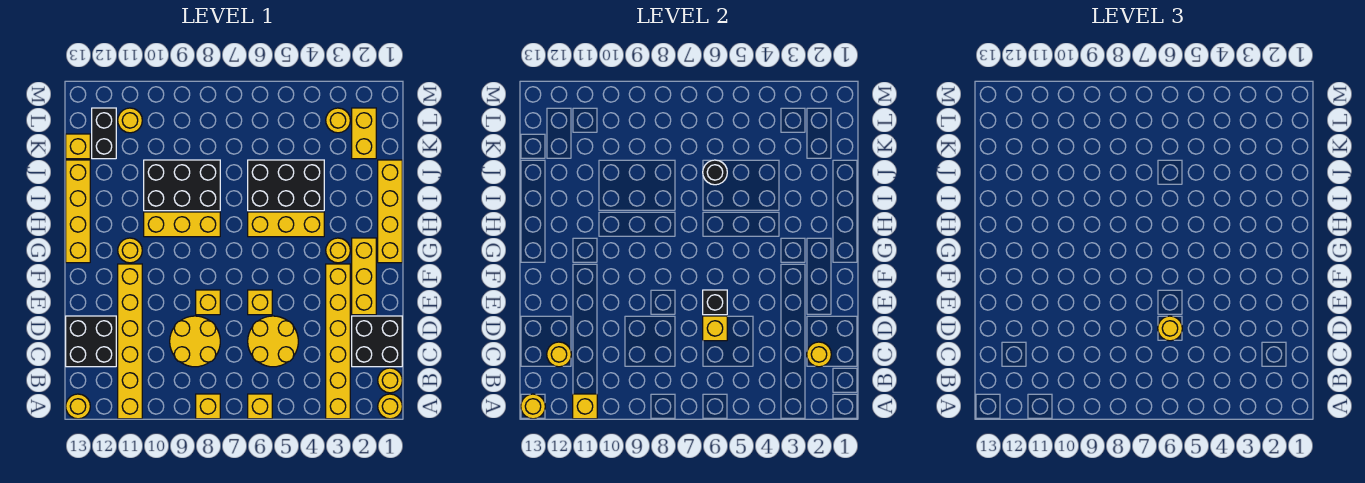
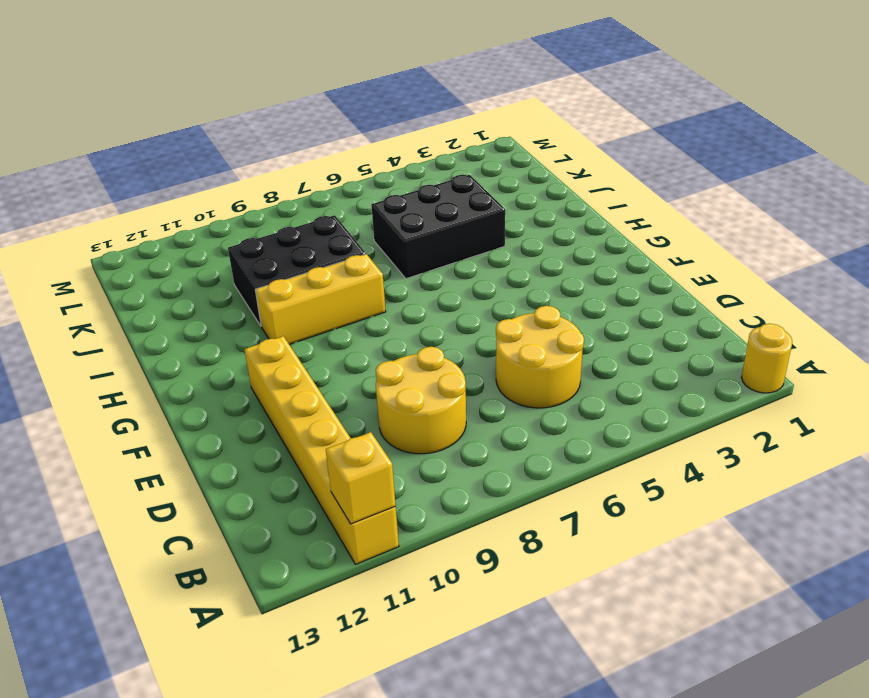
none -> yellow 1x6 brick [326,264,350,419]
none -> yellow 1x1 brick [248,394,272,419]
none -> yellow 1x1 brick [196,394,220,419]
none -> yellow 1x1 round brick [66,394,90,419]

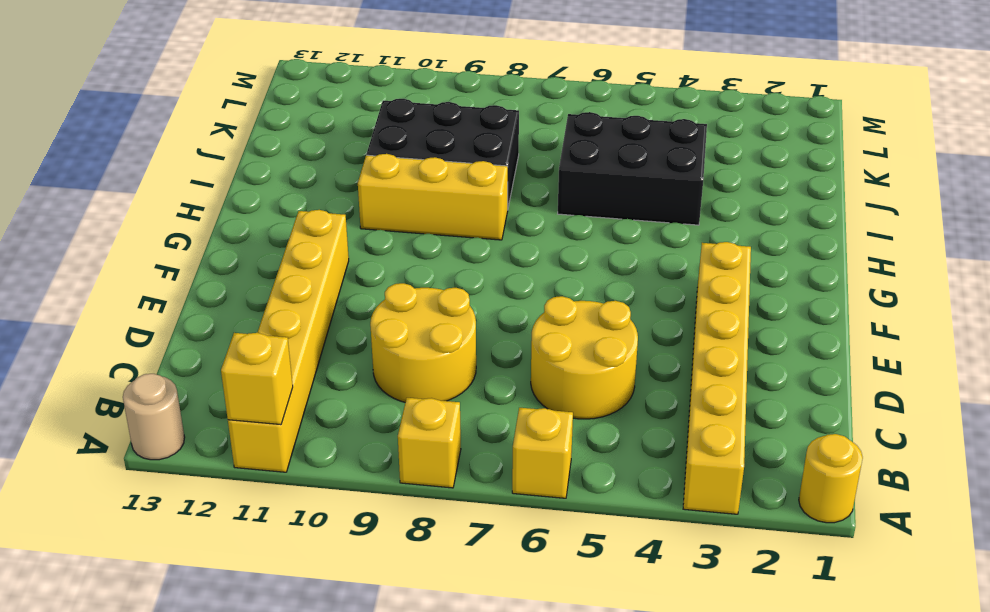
tan 1x1 round brick [123,374,185,460] -> yellow 1x1 round brick [66,394,90,419]
none -> yellow 1x1 round brick [378,368,402,393]
none -> black 2x2 brick [352,316,402,367]
none -> black 2x2 brick [66,316,116,367]
none -> yellow 1x3 brick [352,238,376,315]

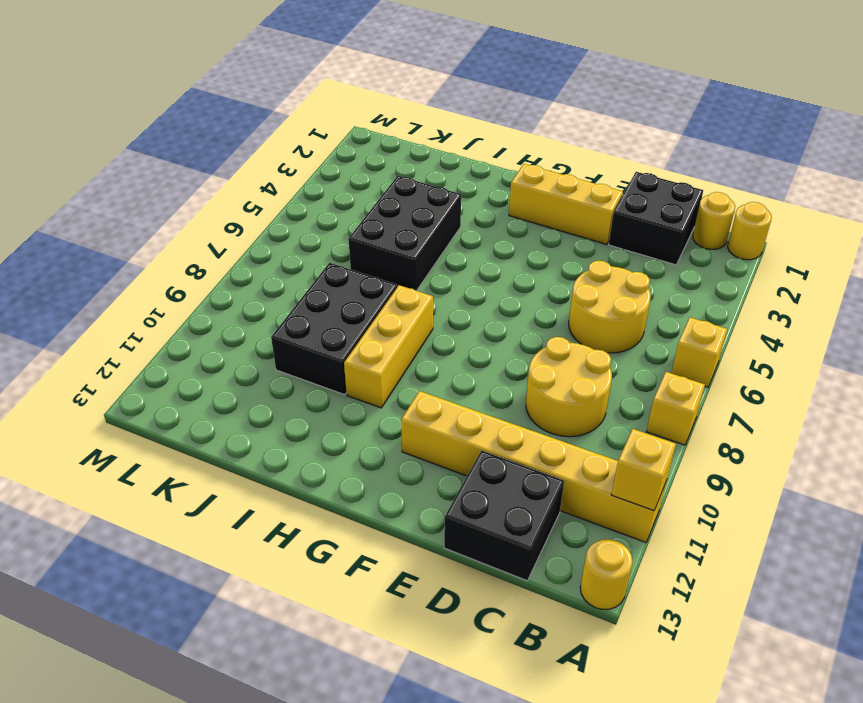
none -> yellow 1x6 brick [326,264,350,419]
none -> yellow 1x1 brick [248,290,272,315]
none -> yellow 1x1 brick [196,290,220,315]
none -> yellow 1x4 brick [378,160,402,263]

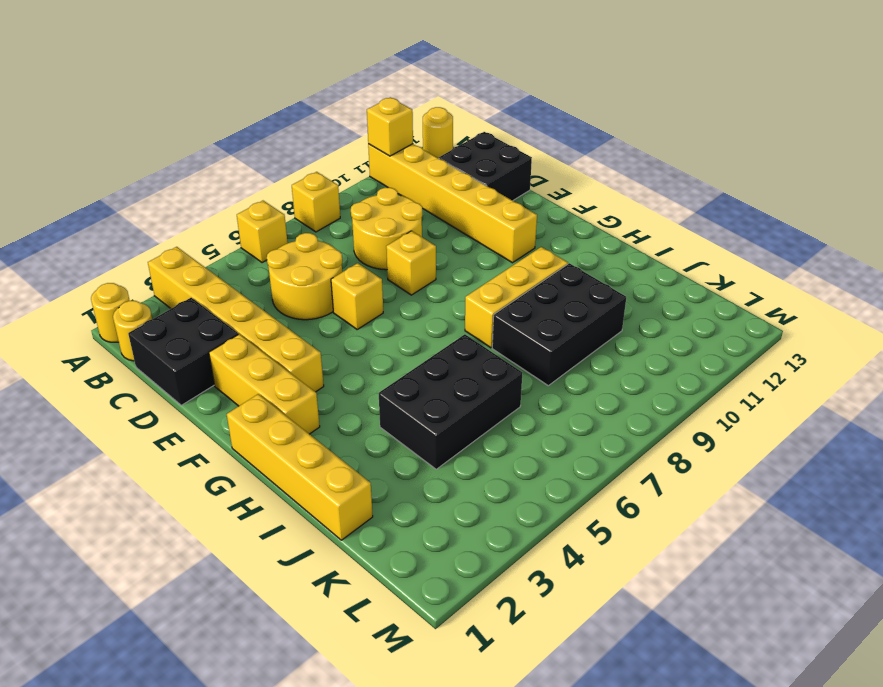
none -> yellow 1x1 round brick [326,238,350,263]
none -> yellow 1x1 round brick [118,238,142,263]
none -> yellow 1x4 brick [66,160,90,263]
none -> yellow 1x3 brick [248,212,324,237]

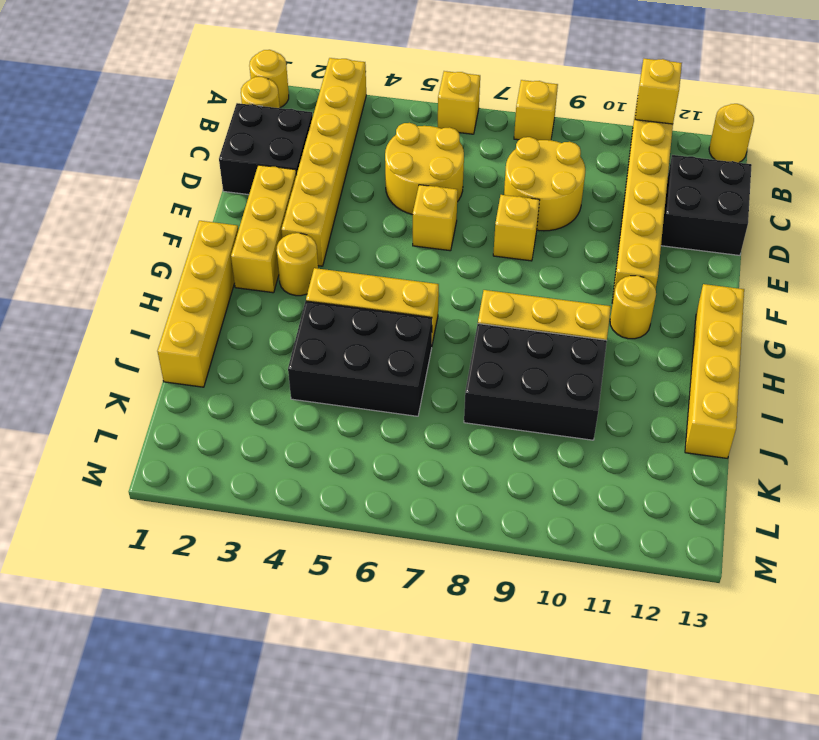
none -> yellow 1x2 brick [352,108,376,159]
none -> black 1x2 brick [92,108,116,159]
none -> yellow 1x1 brick [66,134,90,159]
none -> yellow 1x1 round brick [326,108,350,133]

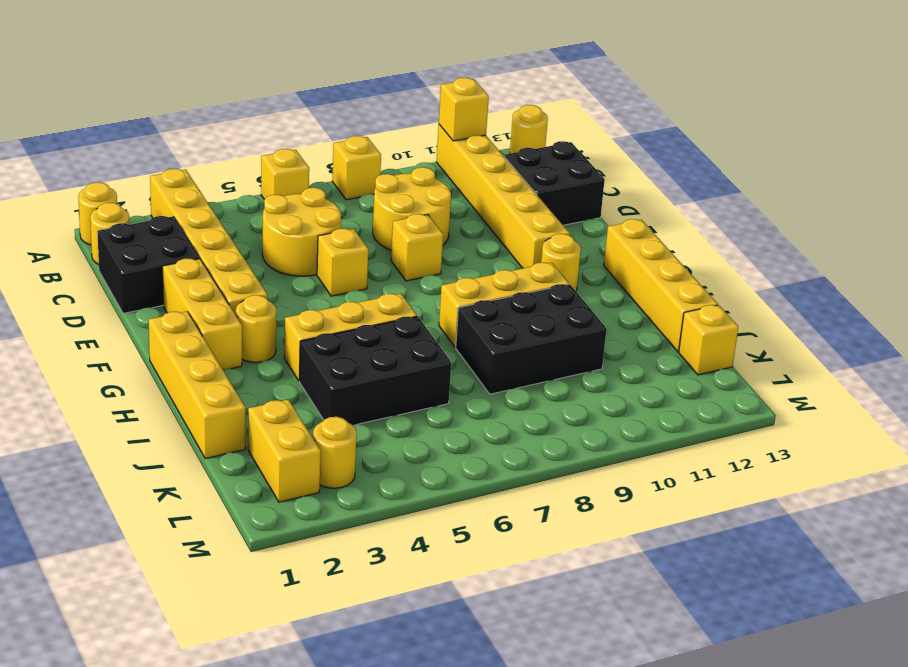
none -> black 1x2 brick [92,108,116,159]
none -> yellow 1x1 round brick [118,108,142,133]
none -> yellow 1x1 round brick [521,394,545,419]
none -> yellow 1x1 round brick [807,342,831,367]

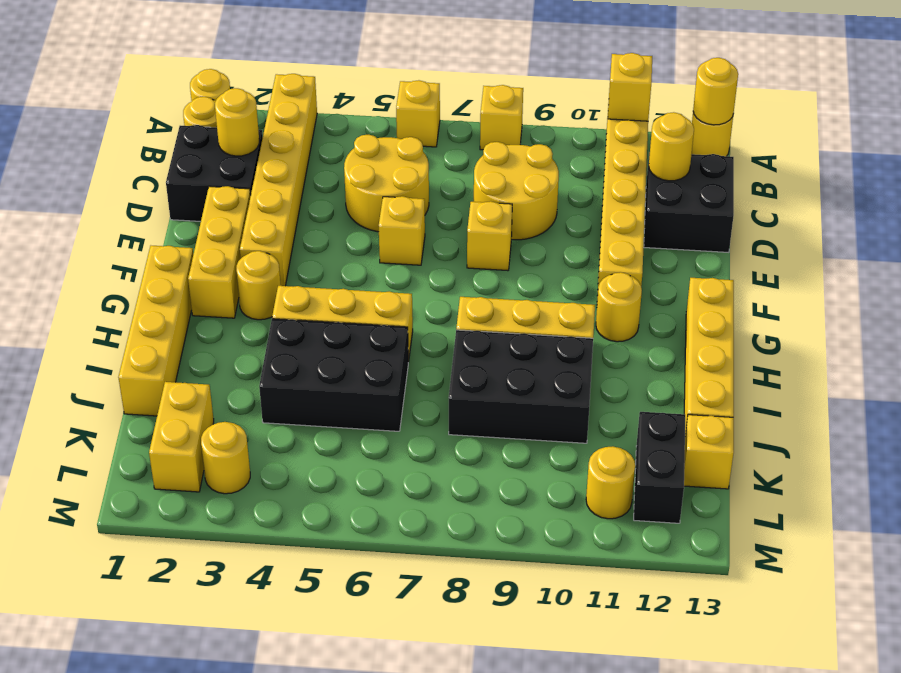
none -> yellow 1x1 brick [703,316,727,341]
none -> black 1x1 brick [703,290,727,315]
none -> black 1x1 round brick [703,160,727,185]
none -> yellow 1x1 round brick [1158,316,1182,341]

